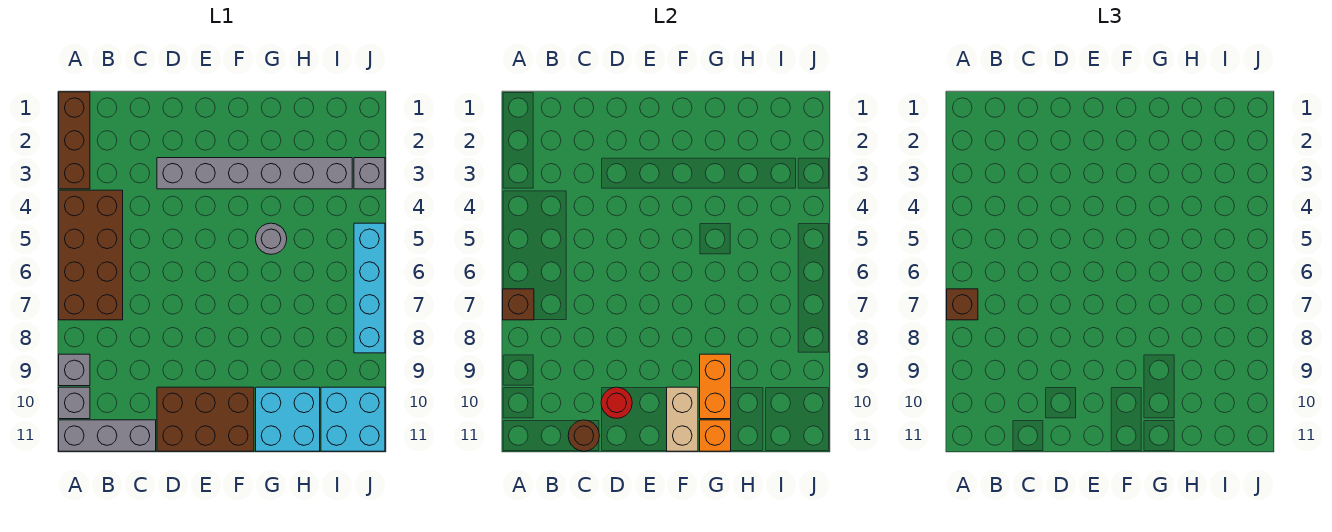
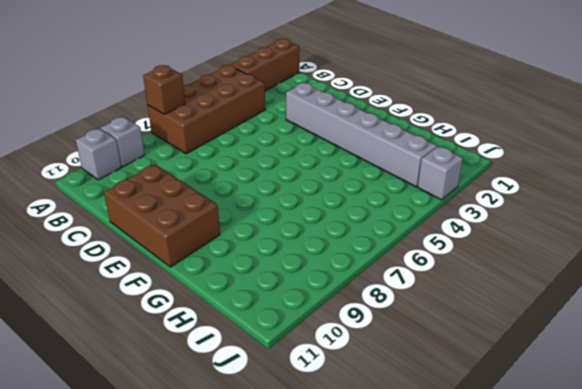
none -> grey 1x3 brick [59,420,156,451]
none -> grey 1x1 round brick [256,223,287,254]
none -> cyan 2x2 brick [256,387,320,451]

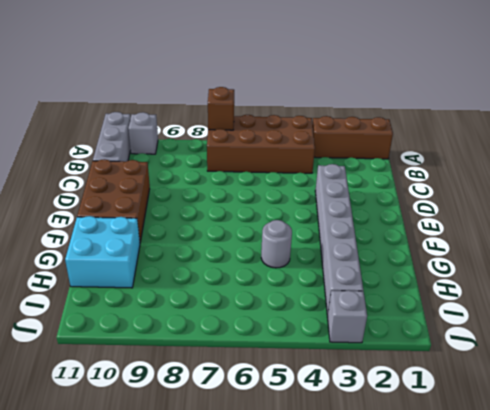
none -> grey 1x1 brick [59,354,90,386]
none -> cyan 2x2 brick [321,387,385,451]
none -> cyan 1x4 brick [354,223,385,353]

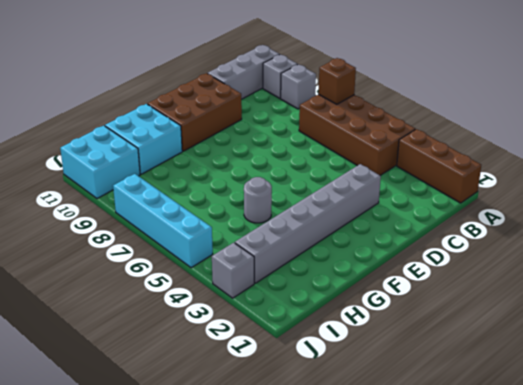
none -> brown 1x1 round brick [568,420,600,451]
none -> red 1x1 round brick [601,387,632,418]
none -> tan 1x2 brick [667,387,698,451]

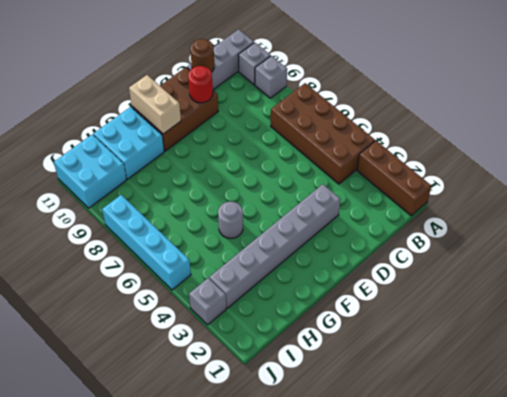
none -> brown 1x1 brick [503,289,534,320]
none -> orange 1x2 brick [700,354,731,419]
none -> orange 1x1 brick [700,420,731,451]

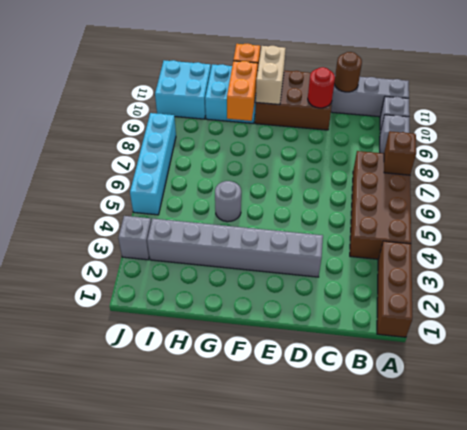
none -> brown 1x1 brick [947,289,978,320]

